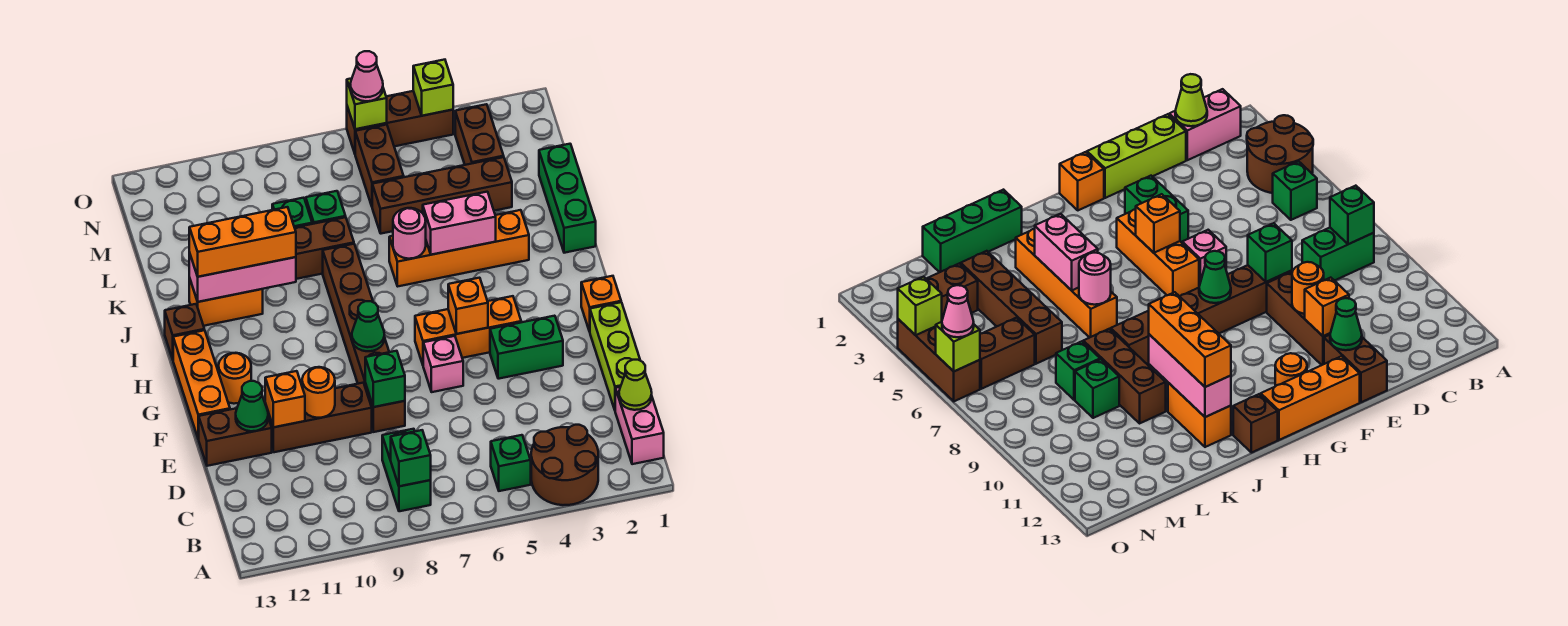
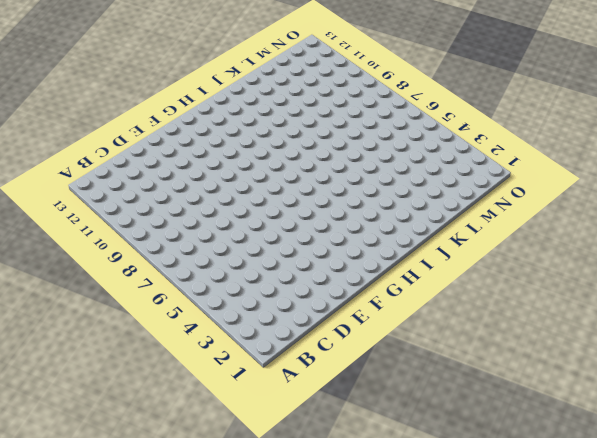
none -> brown 2x2 round brick [531,425,598,505]
none -> pink 1x2 brick [615,387,664,464]
none -> green 1x1 brick [491,435,531,491]
none -> green 1x2 brick [382,429,431,511]

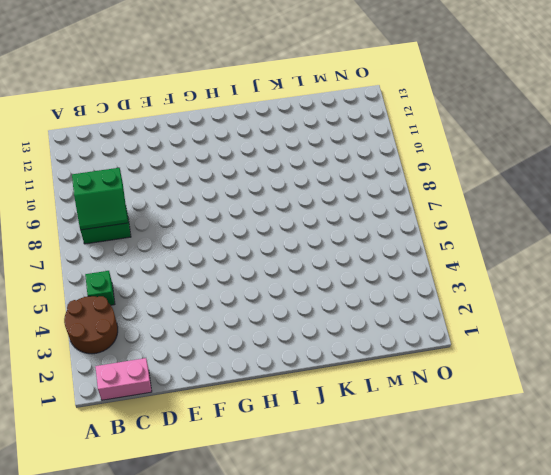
green 2x2 slope [72,168,128,230] -> green 1x1 brick [391,430,431,486]
none -> lime 1x3 brick [590,302,640,410]
none -> brown 1x6 brick [323,244,405,432]
none -> brown 1x3 brick [265,383,372,452]
none -> brown 1x2 brick [198,408,272,466]

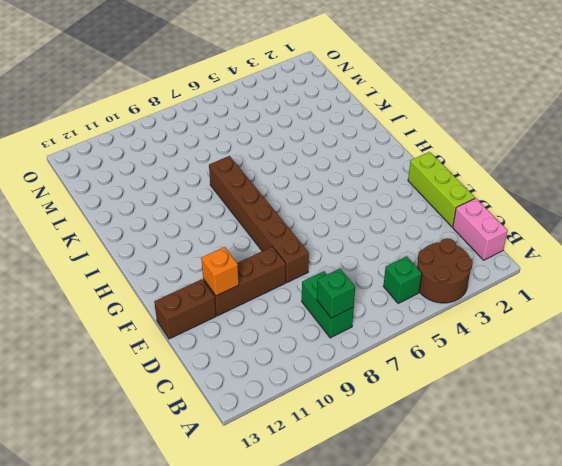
none -> green 1x2 brick [490,316,563,379]
none -> pink 1x1 brick [423,336,463,392]
none -> orange 1x3 brick [173,330,230,439]
none -> orange 1x1 brick [581,276,621,332]

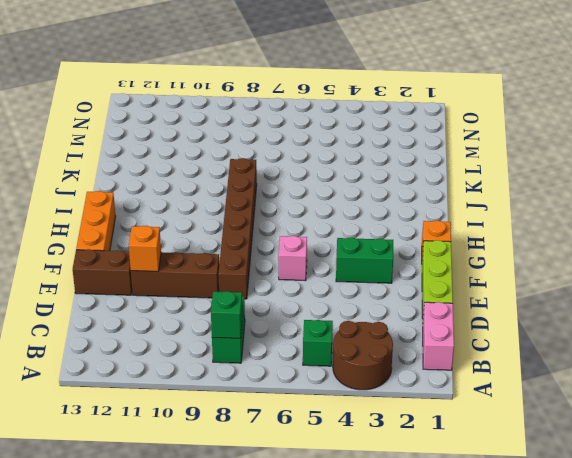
none -> orange 1x3 brick [415,296,521,364]
none -> orange 1x1 round brick [219,353,251,404]
none -> brown 1x1 brick [165,304,204,359]
none -> green 1x3 brick [539,144,596,253]

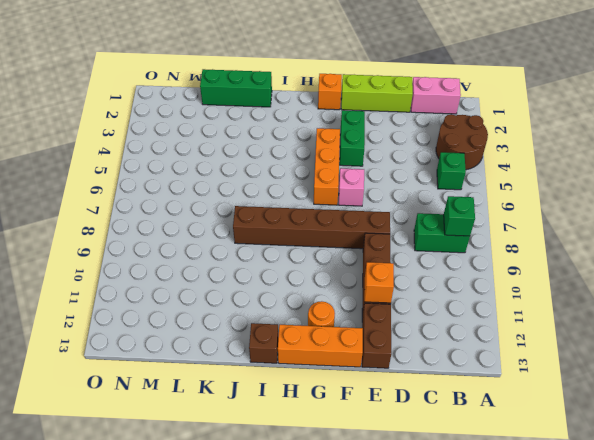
none -> orange 1x4 brick [389,210,529,286]
none -> orange 1x2 brick [189,278,263,326]
none -> brown 1x3 brick [295,217,354,279]
none -> brown 1x4 brick [372,157,512,234]

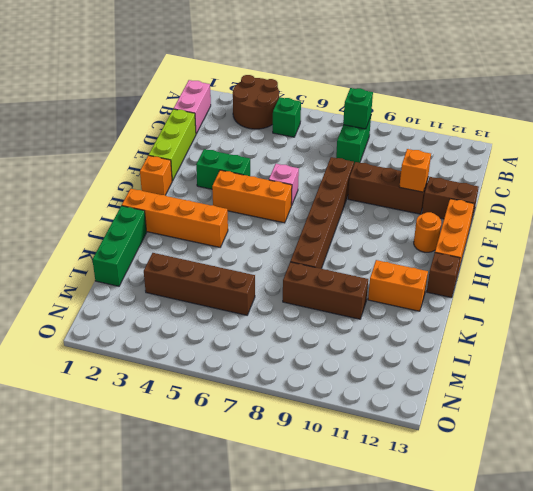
orange 1x4 brick [122,189,228,247] -> orange 1x4 brick moved to [389,210,529,286]
none -> green 1x1 brick [306,191,346,224]
none -> green 1x1 brick [272,198,312,228]
none -> brown 1x2 brick [455,104,504,165]
none -> brown 1x2 brick [355,125,404,206]

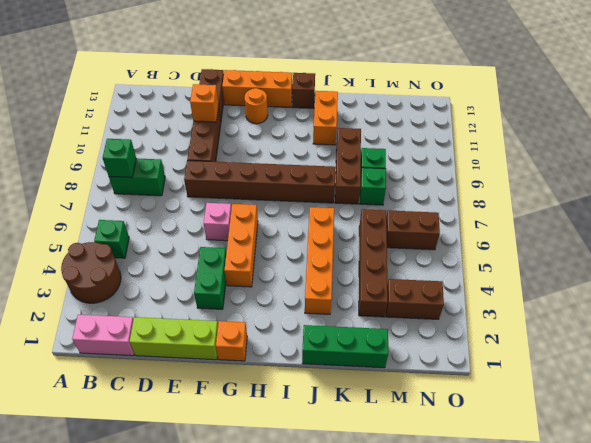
none -> brown 1x3 brick [347,91,453,153]
none -> lime 1x1 cone [619,360,652,410]
none -> green 1x1 brick [365,351,405,407]
none -> orange 1x1 round brick [302,367,335,418]

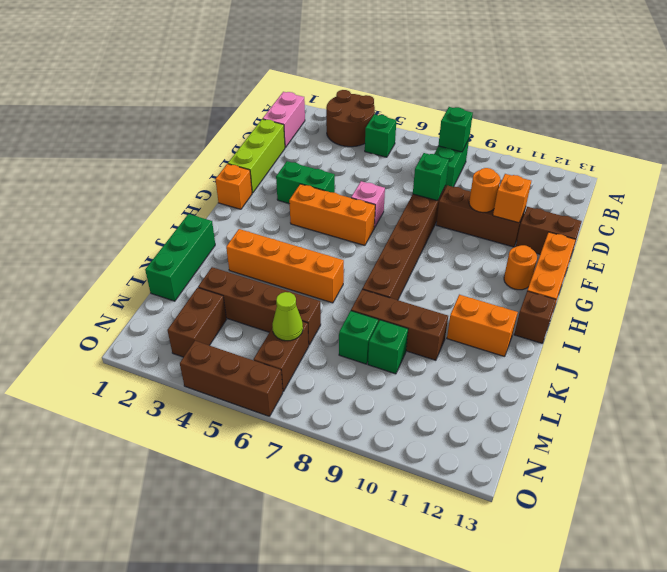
lime 1x1 cone [272,292,303,341] -> lime 1x1 cone moved to [619,360,652,410]
none -> green 1x1 cone [236,381,268,431]
none -> orange 1x1 brick [448,278,488,334]
none -> green 1x1 cone [352,301,384,351]
none -> pink 1x2 brick [423,192,496,255]

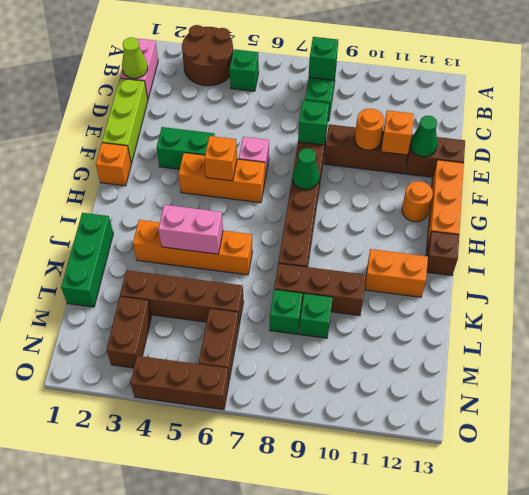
none -> pink 1x1 round brick [393,208,426,259]
none -> pink 1x3 brick [189,252,296,302]
none -> lime 1x1 brick [413,60,453,116]
none -> lime 1x1 brick [347,78,387,129]

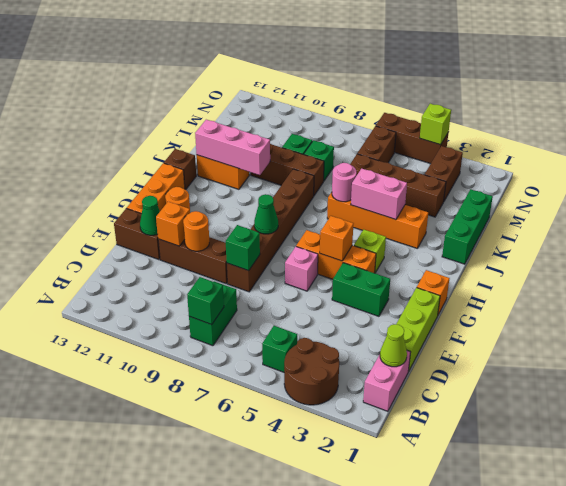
lime 1x1 brick [354,230,386,273] -> lime 1x1 brick moved to [347,78,387,129]
none -> orange 1x3 brick [189,207,296,277]
none -> pink 1x1 cone [350,51,383,101]

